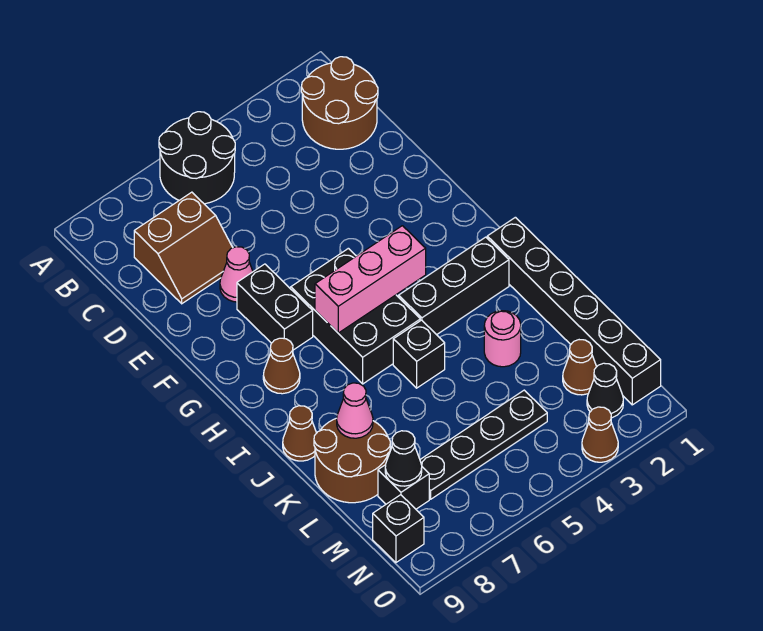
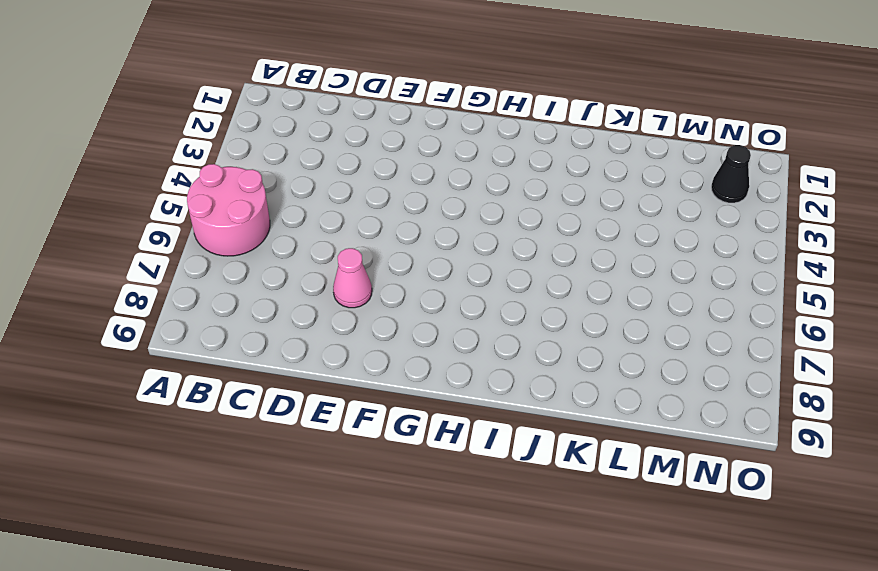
pink 2x2 round brick [187,164,270,256] -> black 2x2 round brick [159,112,235,204]
none -> brown 2x2 round brick [301,57,378,149]
none -> brown 2x2 slope [134,192,233,304]
none -> black 1x2 brick [237,264,313,350]

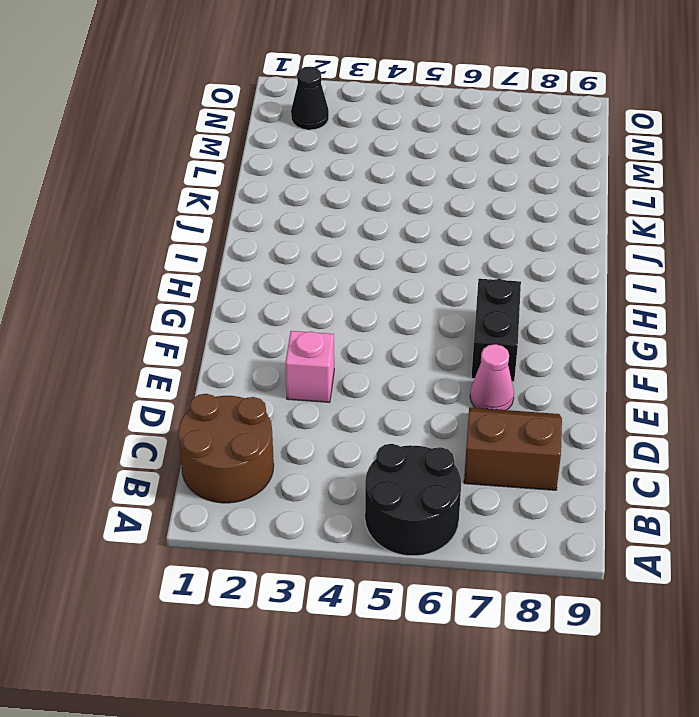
pink 1x1 brick [285,331,334,402] -> none
none -> black 2x3 brick [291,248,420,384]
none -> brown 1x1 cone [263,338,300,394]
none -> black 1x6 brick [487,217,661,405]

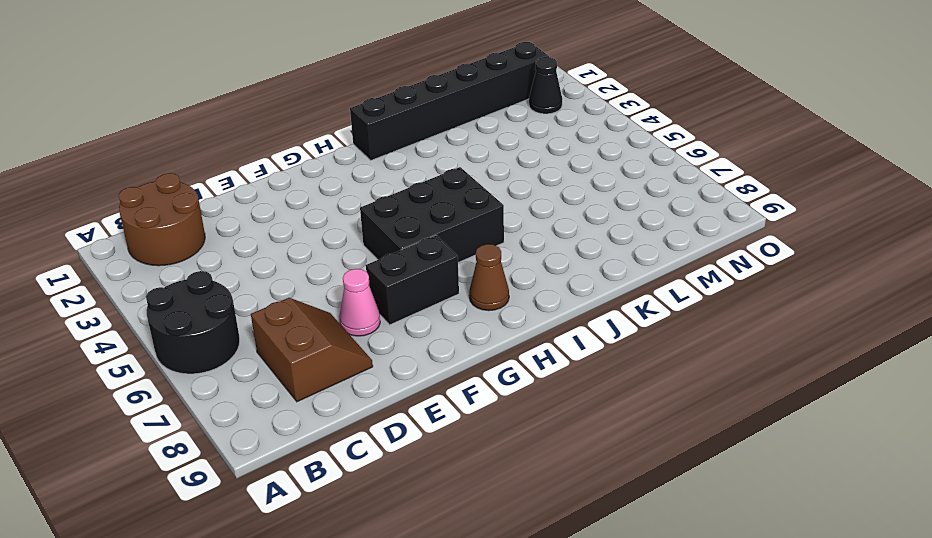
none -> black 1x3 brick [399,237,509,335]
none -> black 1x1 brick [393,320,445,388]
none -> brown 1x1 cone [283,406,316,461]

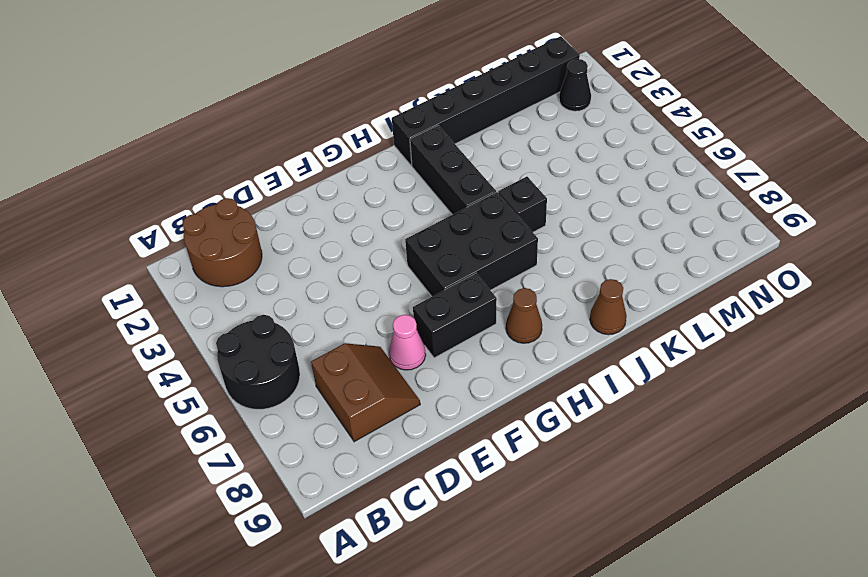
none -> pink 1x1 round brick [484,311,521,367]
none -> brown 2x2 round brick [314,418,391,503]
none -> brown 1x1 cone [563,340,596,395]

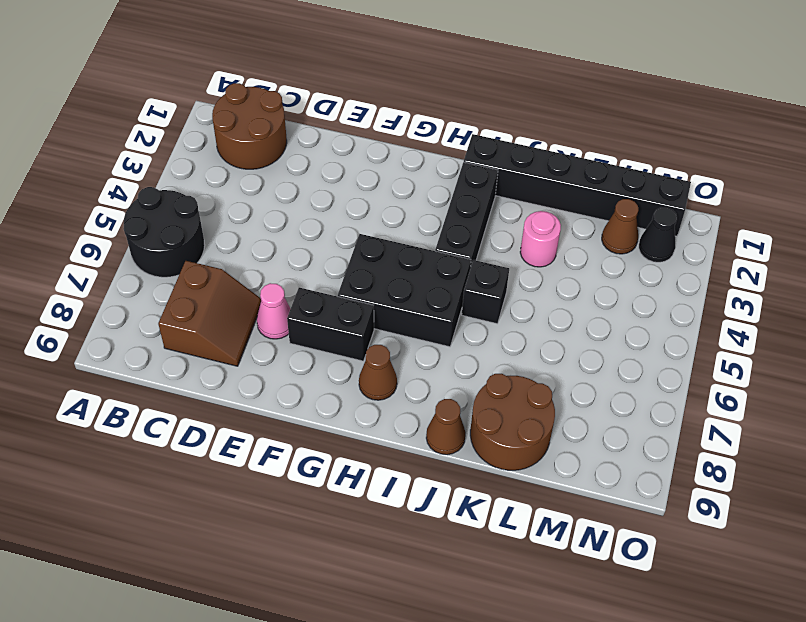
none -> black 1x4 plate [420,390,547,499]
none -> black 1x1 brick [378,465,429,509]
none -> black 1x1 brick [373,495,424,563]

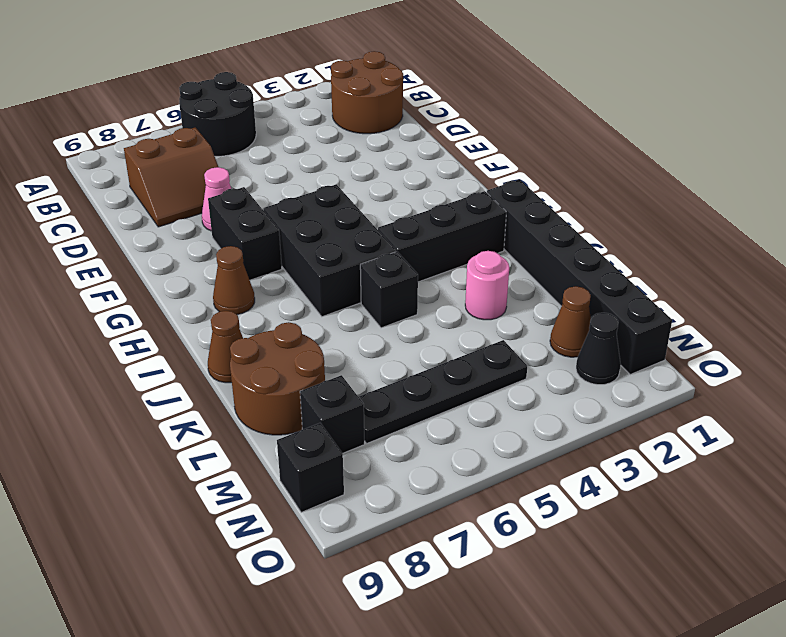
none -> brown 1x1 cone [582,407,618,462]
none -> pink 1x3 brick [315,226,426,333]
none -> pink 1x1 cone [337,383,373,438]

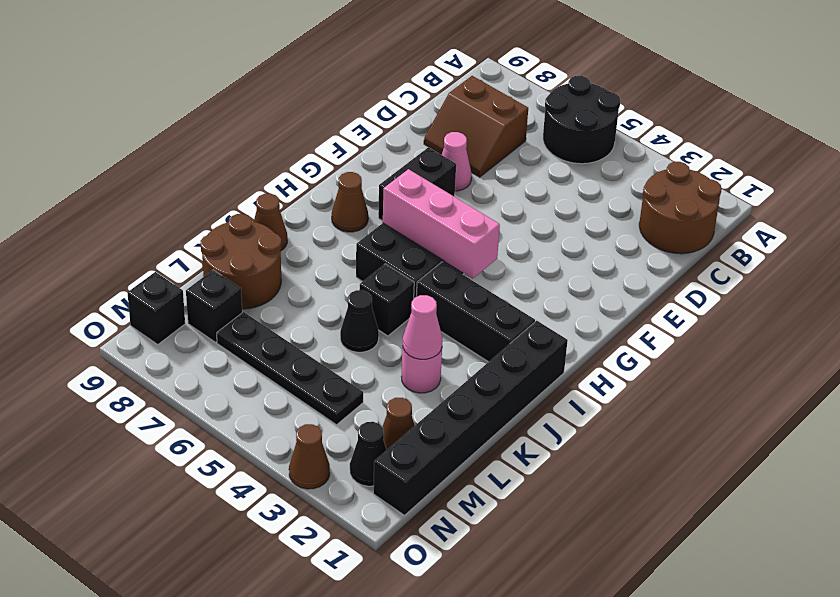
pink 1x1 cone [403,295,443,359] -> pink 1x1 cone moved to [337,383,373,438]
black 1x1 cone [340,290,379,352] -> black 1x1 cone moved to [385,431,422,486]

